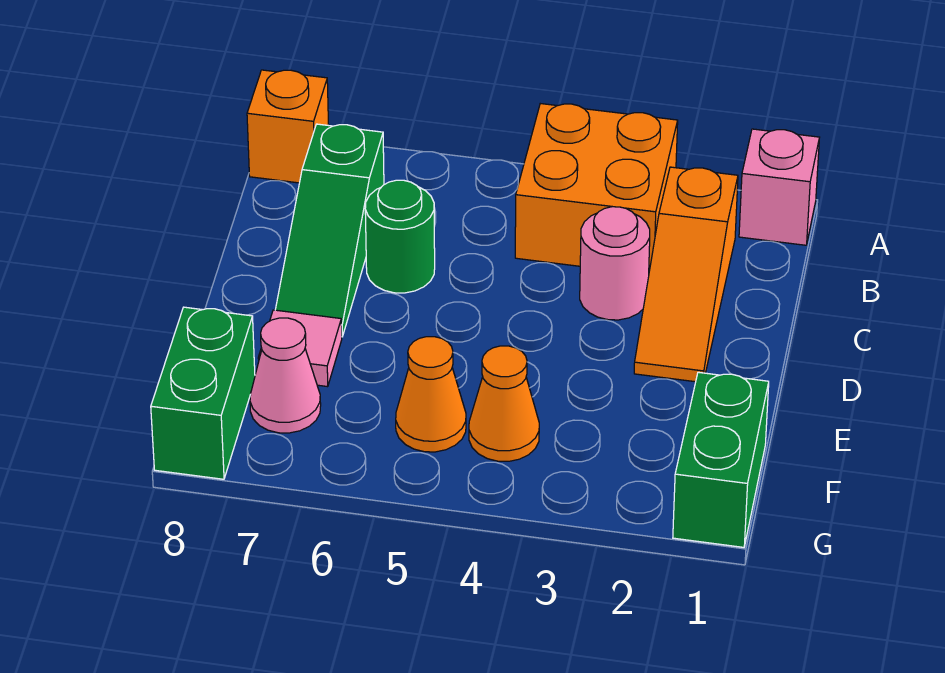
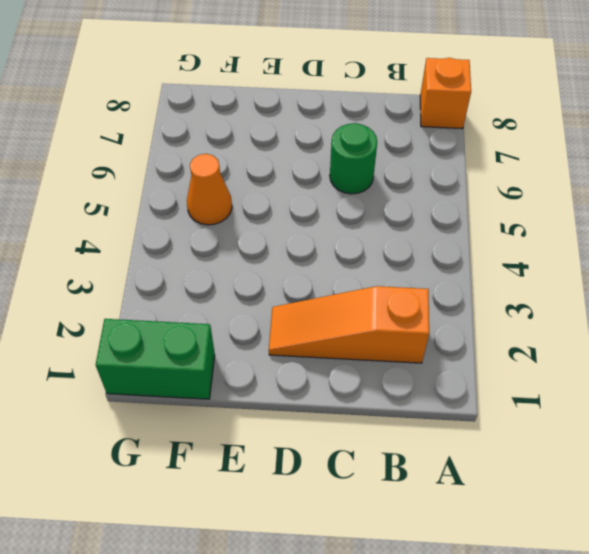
none -> pink 1x1 brick [739,129,820,245]
none -> orange 2x2 brick [515,104,678,271]
none -> green 1x3 slope [275,124,384,337]

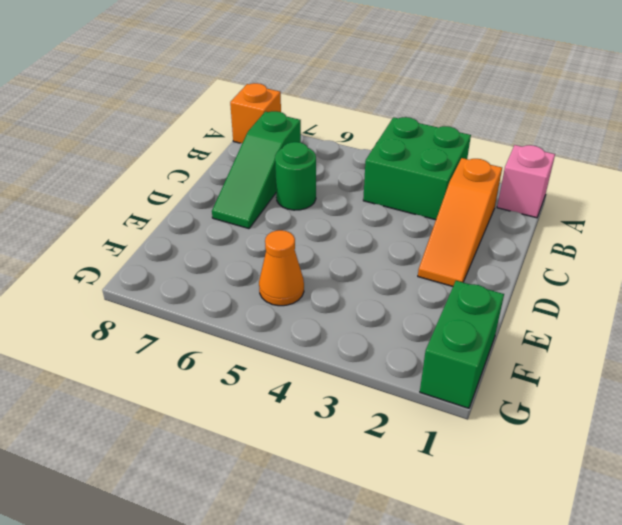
green 2x2 brick [363,117,471,220] -> orange 2x2 brick [515,104,678,271]
none -> pink 1x1 round brick [580,207,650,320]
none -> pink 1x1 tile [258,310,342,387]
none -> orange 1x1 cone [469,346,539,461]

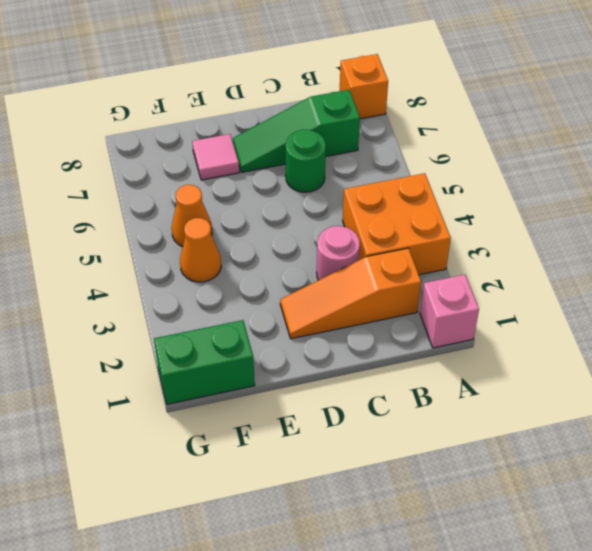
none -> pink 1x1 cone [250,318,321,433]
none -> green 1x2 brick [151,307,255,479]

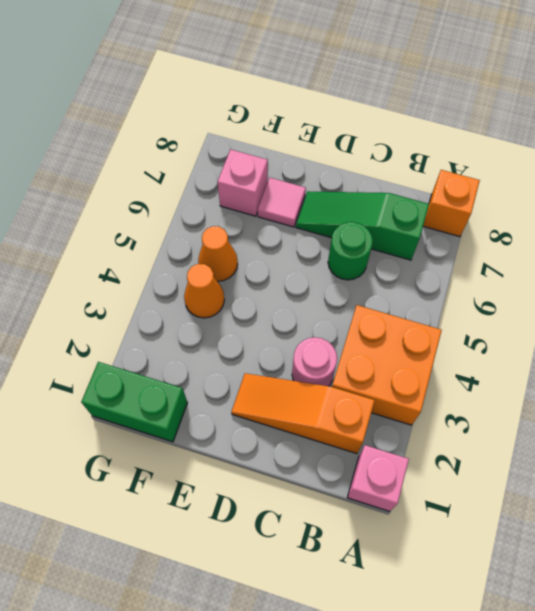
pink 1x1 brick [218,149,268,216] -> pink 1x1 cone [250,318,321,433]
none -> green 1x2 brick [151,307,255,479]

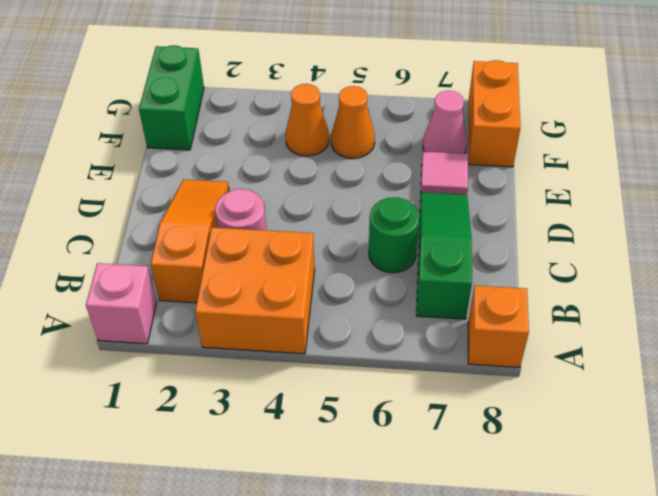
orange 1x2 brick [469,60,520,167] -> green 1x2 brick [151,307,255,479]

